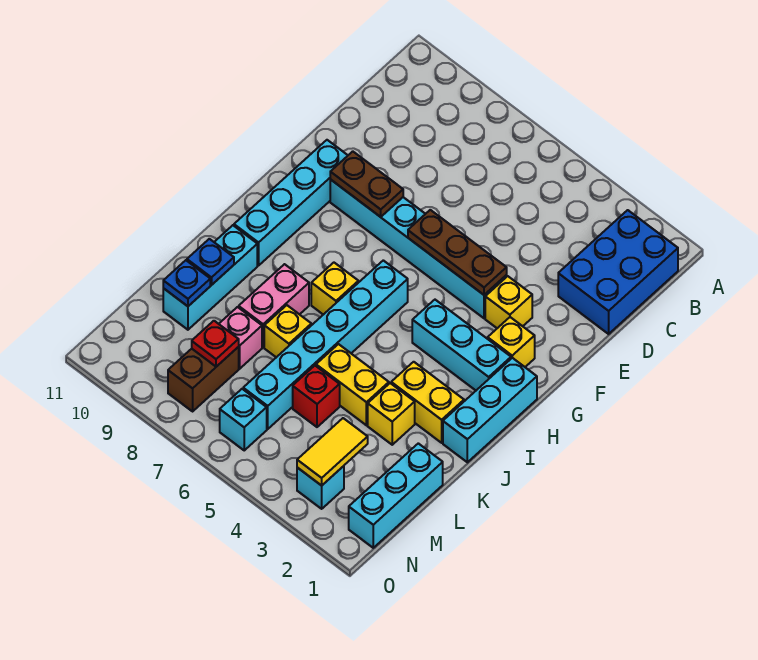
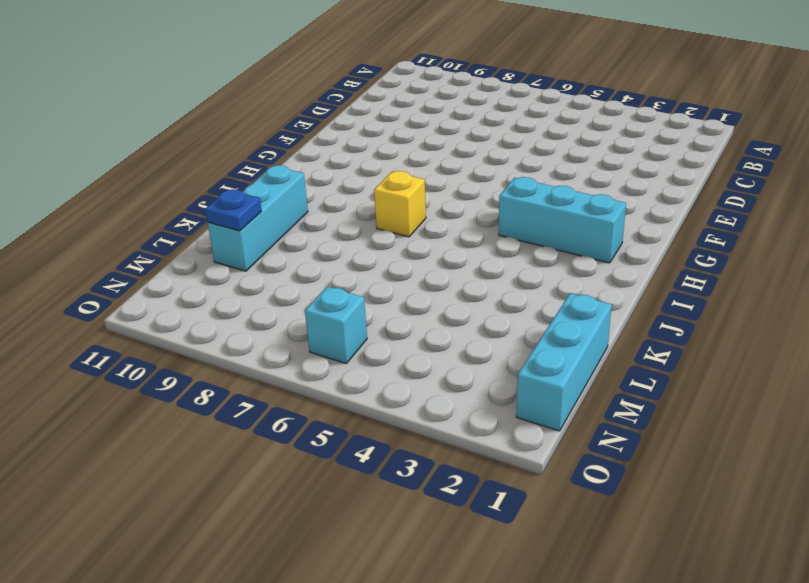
none -> blue 2x3 brick [558,210,678,334]
none -> yellow 1x1 brick [485,276,532,328]
none -> cyan 1x6 brick [330,179,507,318]

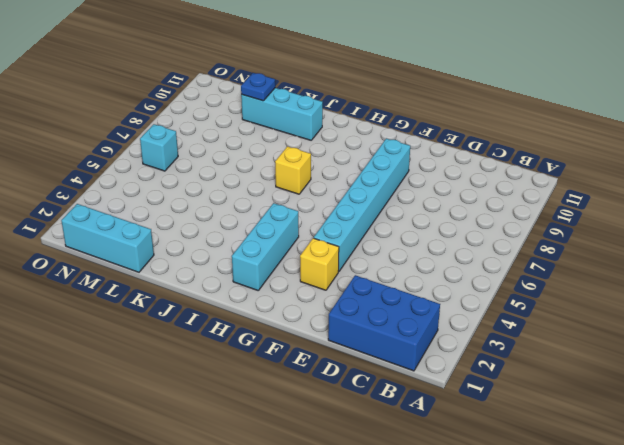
none -> cyan 1x4 brick [234,140,348,266]
none -> yellow 1x1 brick [488,317,535,367]
none -> cyan 1x3 brick [443,358,537,462]

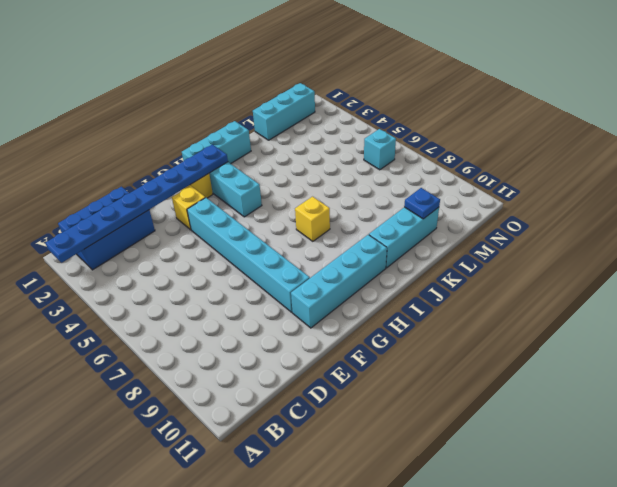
blue 1x8 plate [46,145,228,263] -> none
none -> cyan 1x6 brick [243,260,408,429]
none -> yellow 1x2 brick [391,362,464,443]
none -> pink 1x2 brick [239,264,309,347]

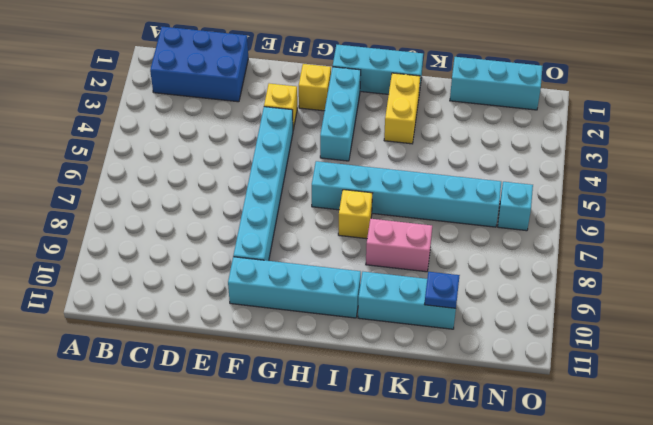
none -> yellow 1x1 brick [368,383,415,445]
none -> yellow 1x2 brick [316,344,389,425]
none -> yellow 1x1 brick [264,305,311,357]

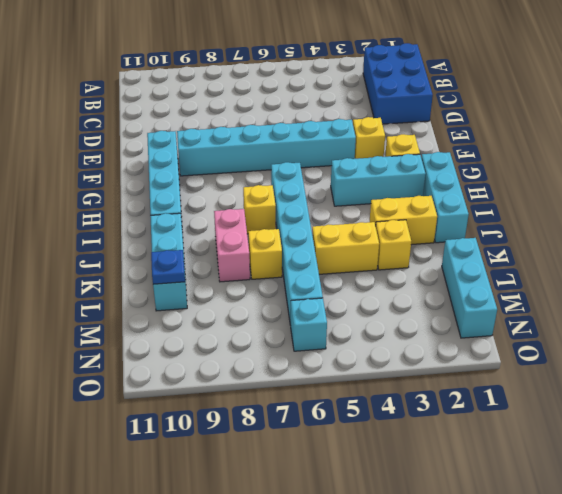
none -> red 1x1 brick [293,366,340,427]
none -> pink 1x1 brick [219,307,262,369]
none -> brown 1x2 brick [168,347,239,411]

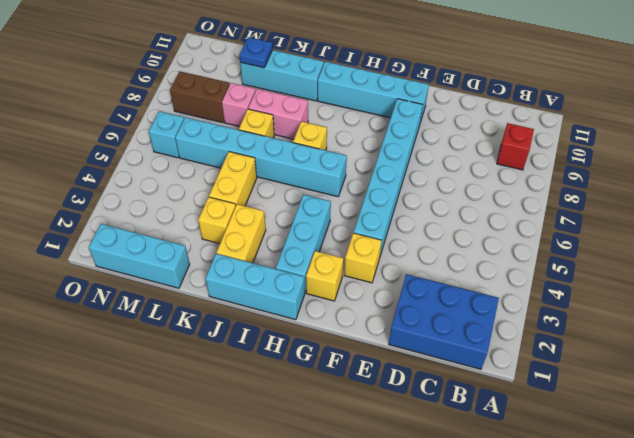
red 1x1 brick [497,123,534,170] -> red 1x1 brick moved to [293,366,340,427]
none -> cyan 1x1 brick [297,466,344,509]
none -> brown 1x3 plate [408,210,507,295]
none -> brown 1x2 plate [330,151,403,217]

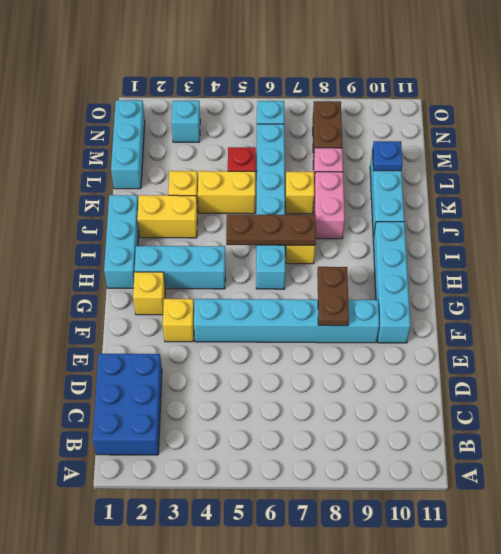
brown 1x2 plate [317,267,349,326] -> brown 1x2 plate turned to [330,151,403,217]
brown 1x3 plate [226,214,316,246] -> brown 1x3 plate moved to [408,210,507,295]
none -> blue 1x1 plate [187,239,234,285]
none -> yellow 1x2 tile [297,418,368,486]
none -> red 1x1 plate [192,321,239,367]

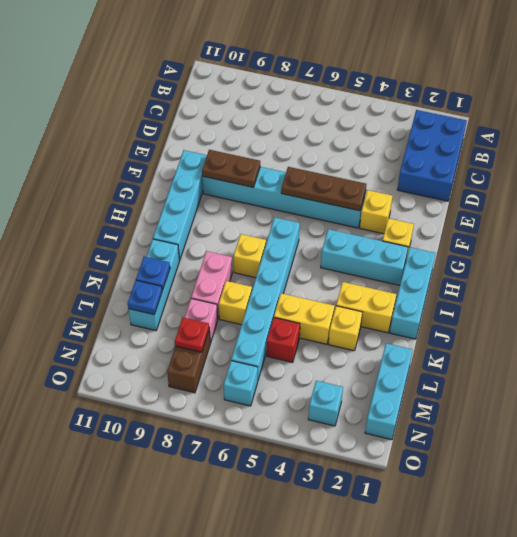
none -> yellow 1x2 tile [297,418,368,486]

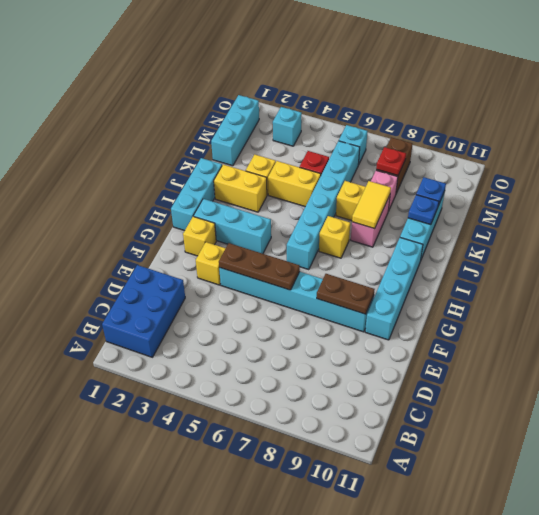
yellow 1x2 tile [352,181,391,229] -> yellow 1x2 tile moved to [297,418,368,486]

